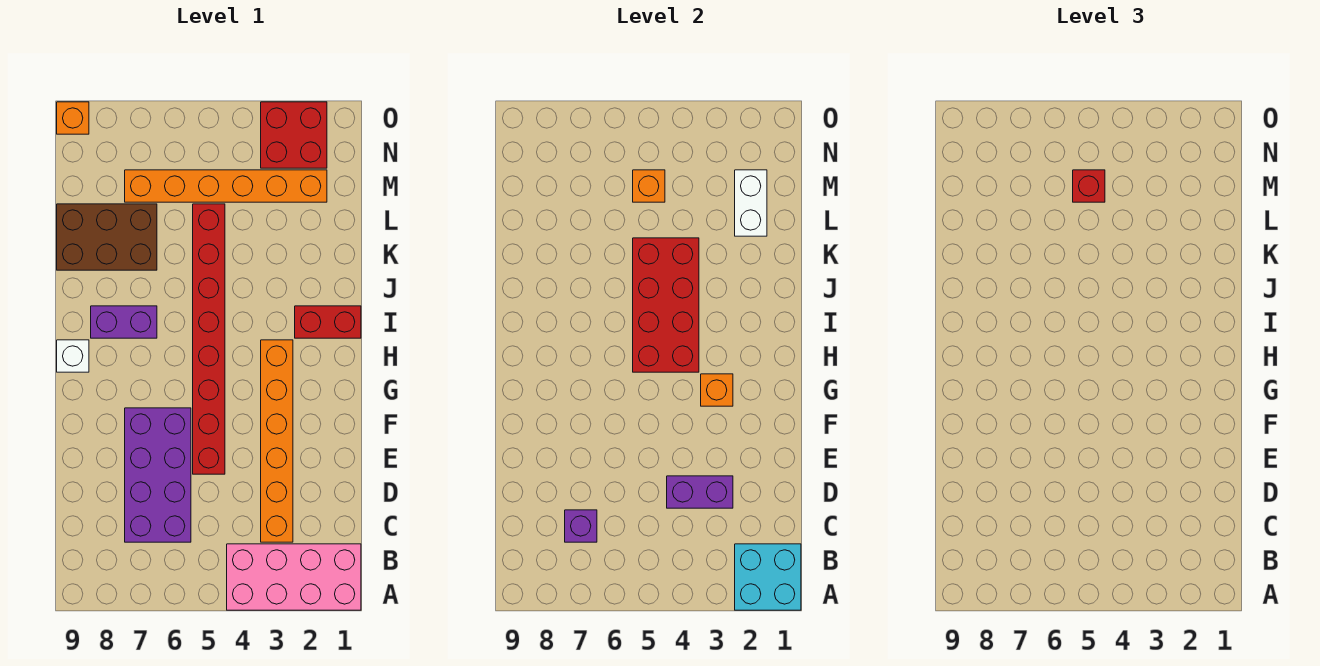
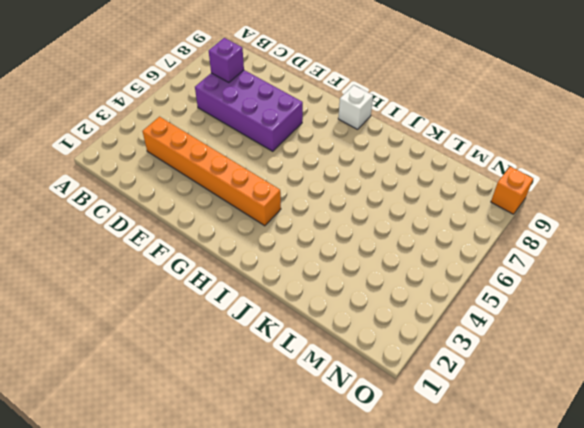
none -> pink 2x4 brick [227,544,361,610]
none -> red 1x8 brick [193,204,225,474]
none -> red 1x2 brick [295,306,361,338]

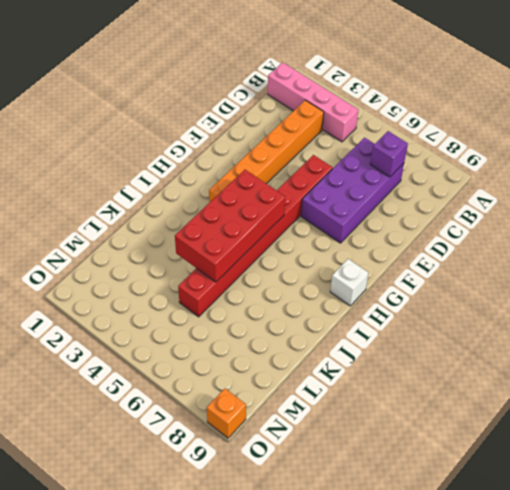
pink 1x4 brick [268,62,358,142] -> pink 2x4 brick [227,544,361,610]
none -> red 1x2 brick [295,306,361,338]
none -> purple 1x2 brick [91,306,157,338]
none -> brown 2x3 brick [57,204,157,270]

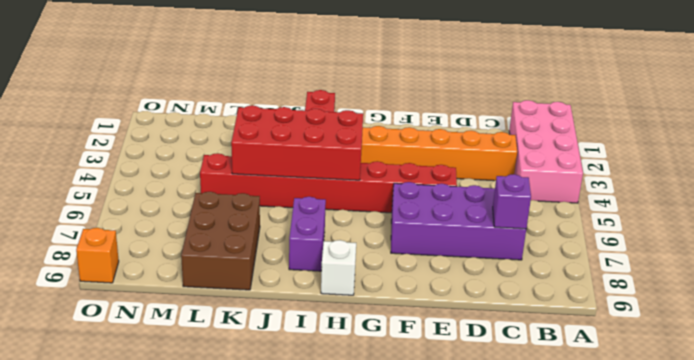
none -> orange 1x6 brick [125,170,327,202]
none -> red 2x2 brick [261,102,327,168]
none -> cyan 2x2 brick [735,544,801,610]

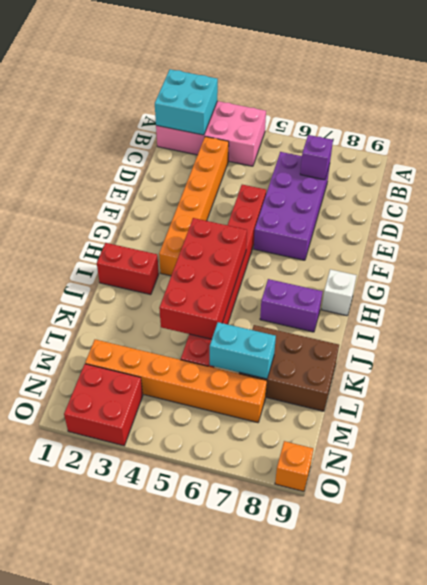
cyan 1x2 brick [210,322,276,379] -> none
none -> purple 1x2 brick [667,476,733,508]
none -> orange 1x1 brick [701,374,733,406]
none -> white 1x2 brick [735,170,767,236]

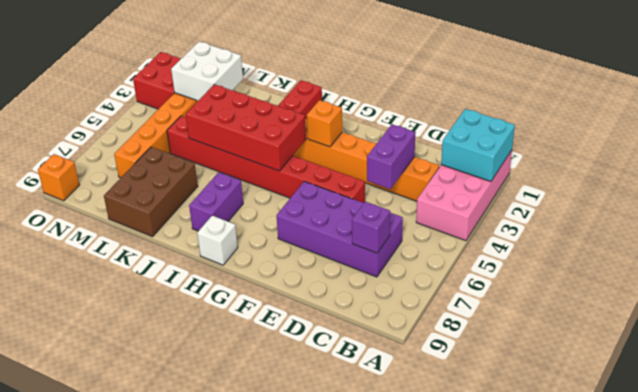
white 2x2 brick [171,42,243,101] -> white 1x2 brick [735,170,767,236]
none -> orange 1x1 brick [633,170,665,202]
none -> red 1x1 brick [1073,170,1105,202]

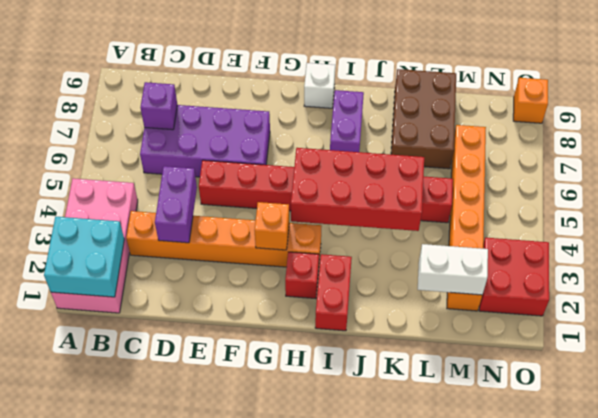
red 1x1 brick [285,252,319,299] -> red 1x1 brick moved to [1073,170,1105,202]
none -> orange 1x1 brick [633,170,665,202]

